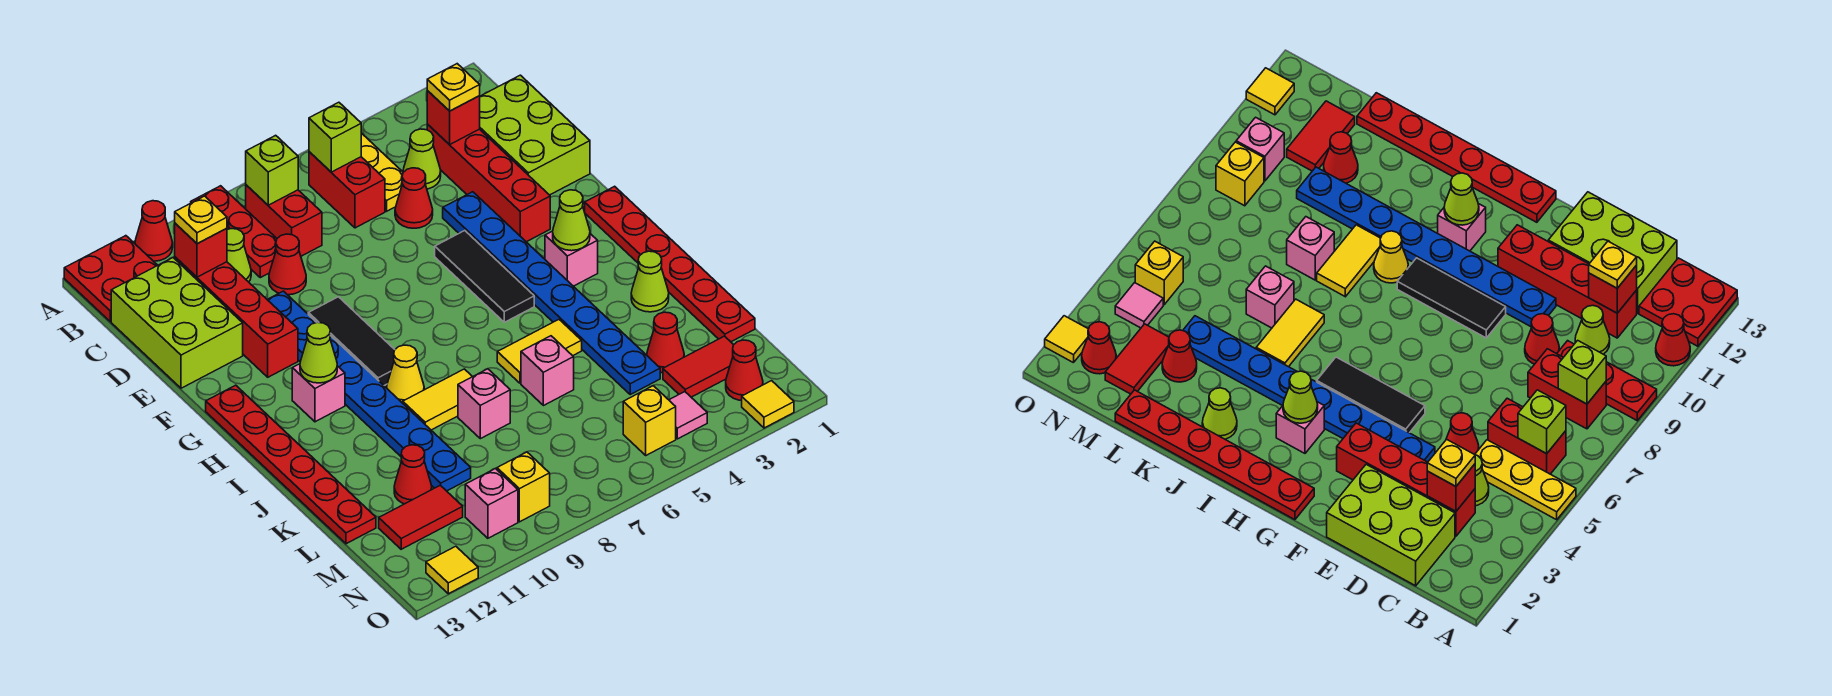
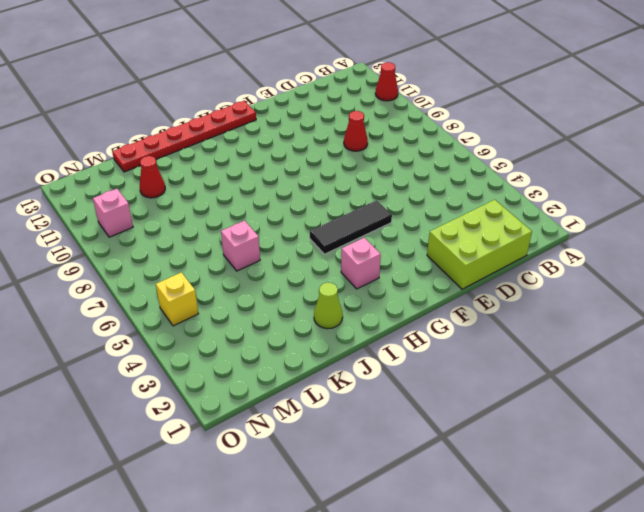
none -> yellow 1x3 plate [361,133,403,211]
none -> red 1x3 plate [191,186,277,278]
none -> red 2x2 plate [64,236,158,322]
none -> red 1x2 brick [309,152,385,228]

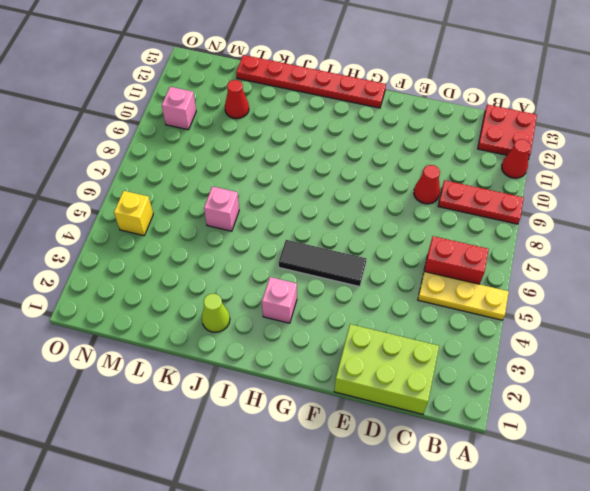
none -> red 1x2 brick [246,185,322,256]
none -> red 1x4 brick [427,124,550,242]
none -> lime 1x1 cone [403,129,441,189]
none -> lime 1x1 cone [227,229,251,282]

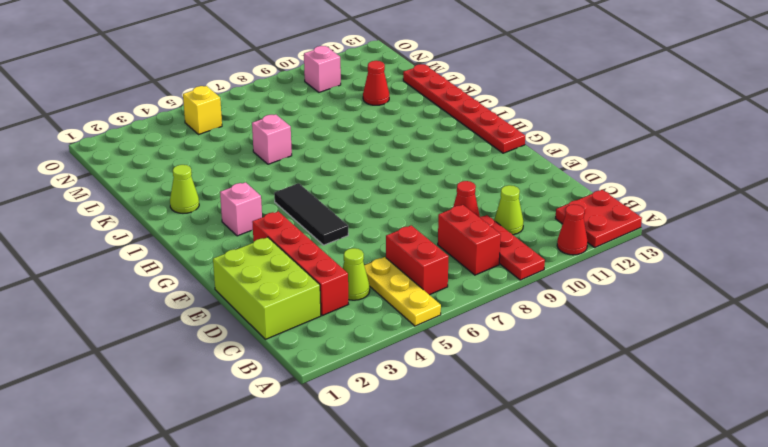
none -> red 1x4 brick [175,257,298,377]
none -> lime 2x3 brick [111,258,243,388]
none -> red 1x1 cone [395,168,433,228]
none -> blue 1x8 plate [443,192,660,394]

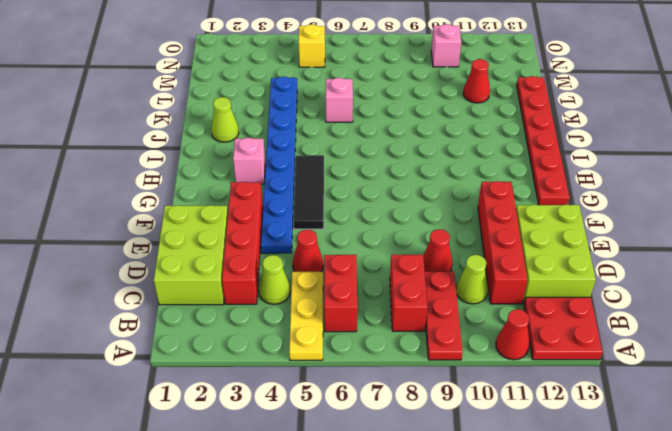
none -> blue 1x8 plate [267,291,471,491]
none -> black 1x3 tile [308,297,395,385]
none -> red 1x6 plate [585,186,755,342]
none -> pink 1x1 brick [292,364,345,422]

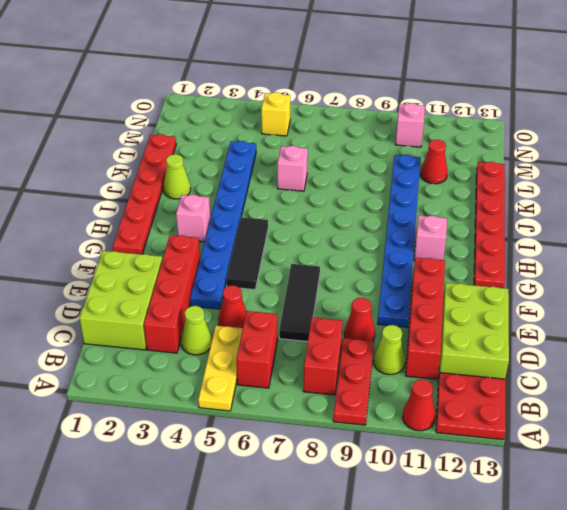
black 1x3 tile [279,264,320,342] -> black 1x3 tile moved to [308,297,395,385]
none -> yellow 1x1 cone [387,345,424,403]
none -> yellow 1x2 tile [497,320,582,383]
none -> yellow 1x2 tile [403,369,472,430]
none -> pink 1x1 brick [458,369,510,439]

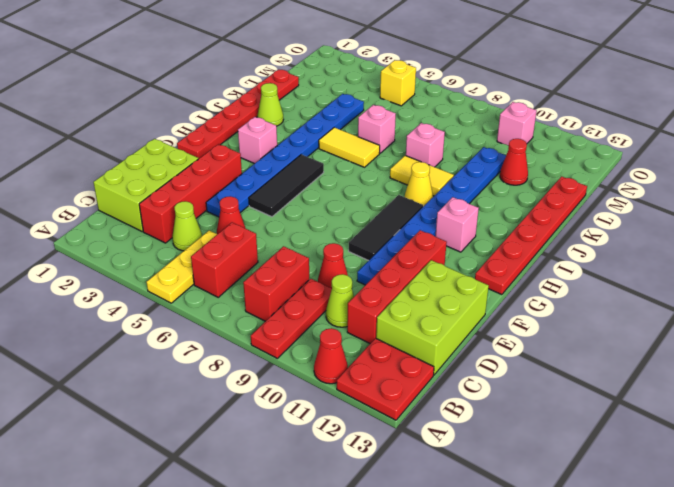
none -> red 1x1 cone [647,312,684,373]
none -> red 1x2 tile [663,336,733,397]
none -> red 1x2 tile [379,485,463,549]
none -> red 1x1 cone [726,340,763,400]

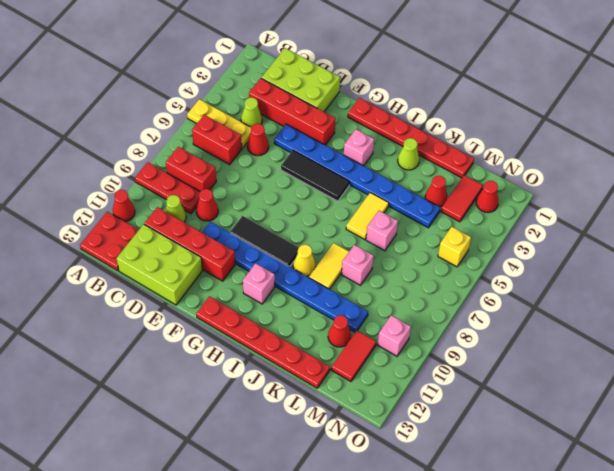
none -> pink 1x1 tile [669,392,707,439]
none -> yellow 1x1 brick [497,452,550,522]
none -> yellow 1x1 tile [742,381,794,428]
none -> yellow 1x1 tile [426,546,478,594]

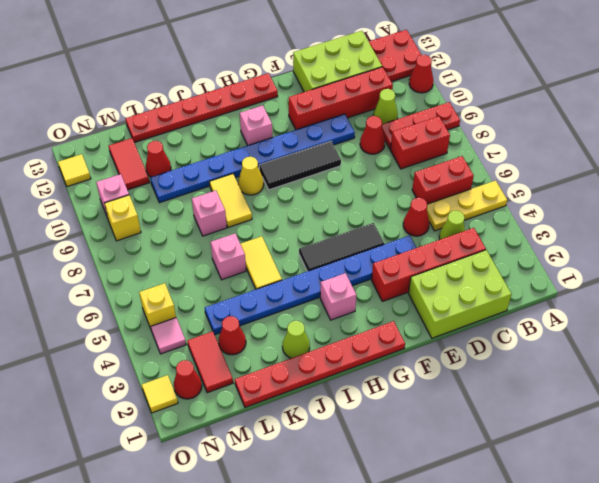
none -> lime 1x1 brick [309,102,361,172]
none -> lime 1x1 brick [246,135,298,205]
none -> red 1x1 brick [427,91,480,145]
none -> red 1x1 brick [175,223,227,277]

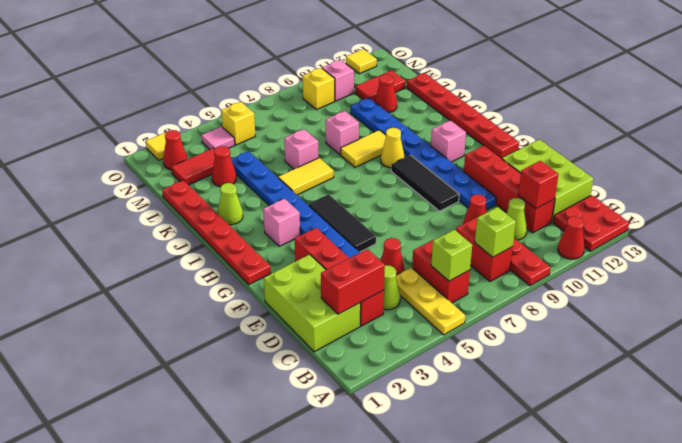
red 1x2 brick [321,249,385,314] -> red 1x1 brick [427,91,480,145]
none -> lime 1x1 cone [553,190,590,251]
none -> lime 1x1 cone [300,322,337,383]
none -> yellow 1x1 plate [427,64,480,111]
none -> yellow 1x1 plate [175,196,227,244]

